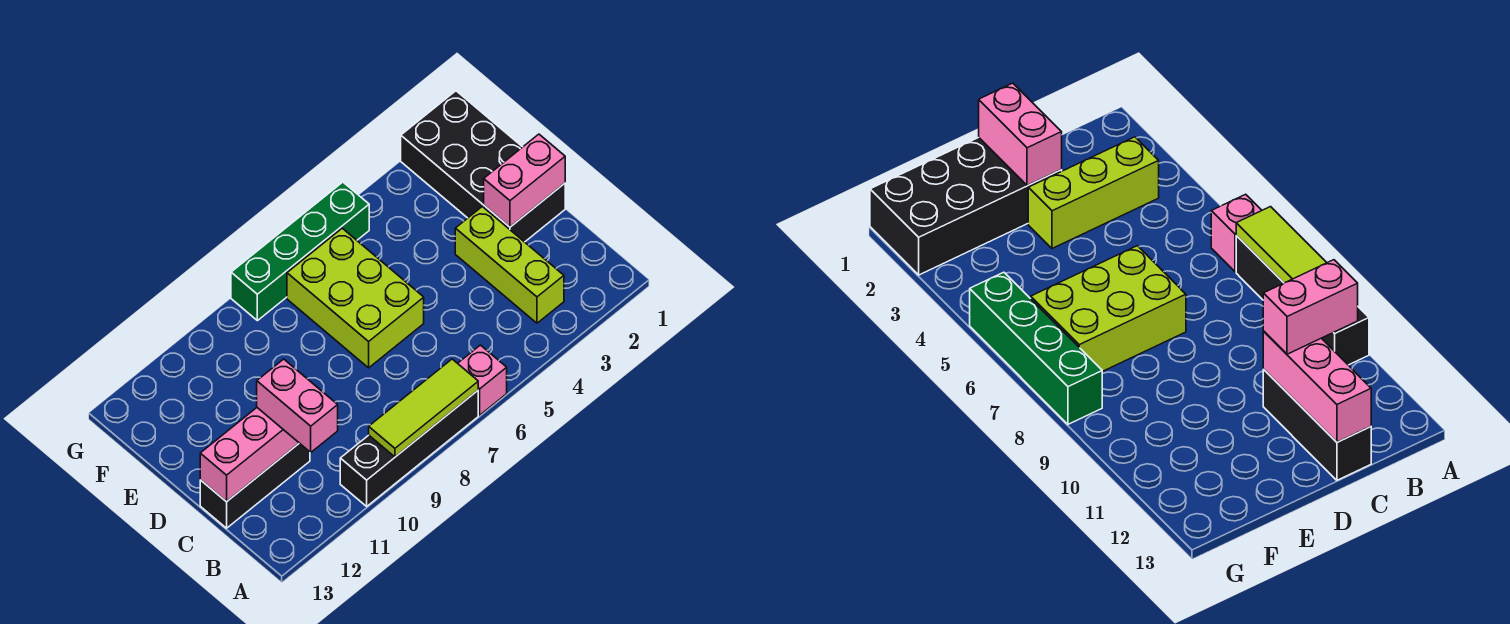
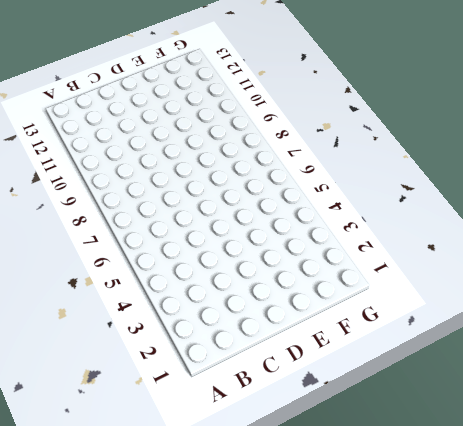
none -> pink 1x1 brick [458,345,507,415]
none -> black 1x4 brick [340,391,478,506]

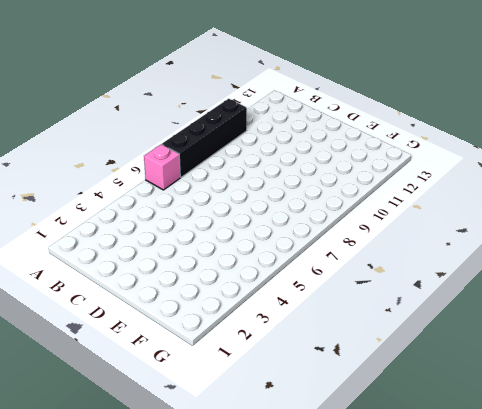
none -> lime 1x3 brick [455,207,564,323]
none -> black 1x3 brick [200,443,310,528]

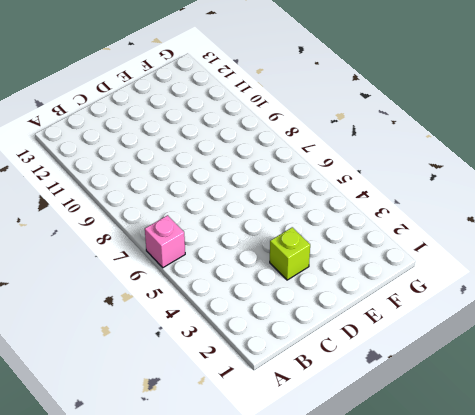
lime 1x1 brick [270,227,310,280] -> lime 1x3 brick [455,207,564,323]
none -> black 1x4 brick [340,391,478,506]
none -> black 1x3 brick [200,443,310,528]

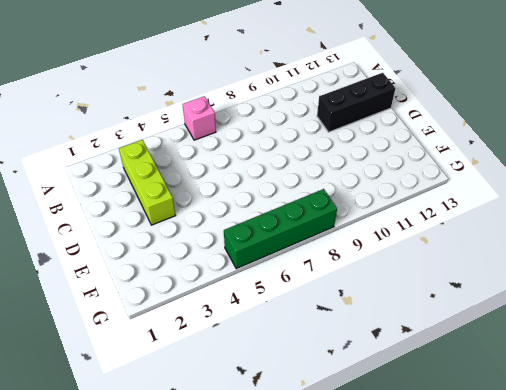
none -> black 1x4 brick [340,391,478,506]
none -> black 2x4 brick [401,91,565,242]

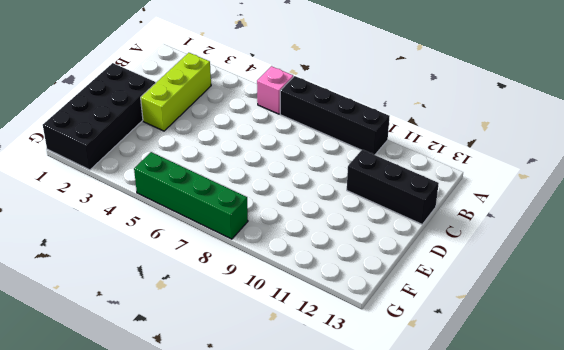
none -> lime 2x3 brick [287,228,424,368]
none -> lime 1x3 tile [369,359,478,457]

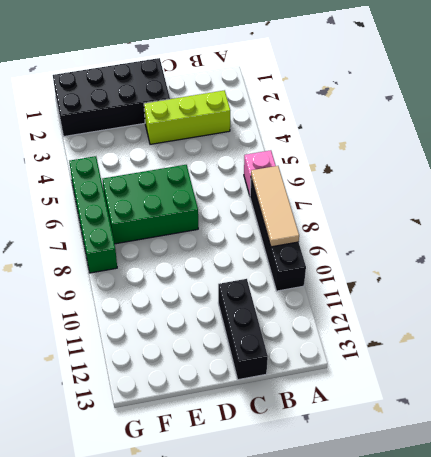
tan 1x3 tile [251,166,299,247] -> lime 1x3 tile [369,359,478,457]
green 2x3 brick [102,165,198,244] -> lime 2x3 brick [287,228,424,368]
none -> pink 1x3 brick [200,408,299,502]
none -> pink 1x2 brick [484,134,565,227]

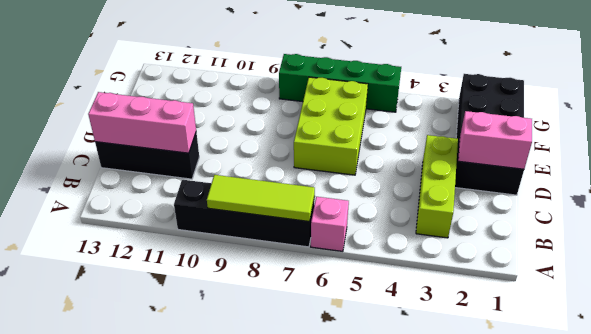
none -> pink 1x2 brick [257,359,338,452]

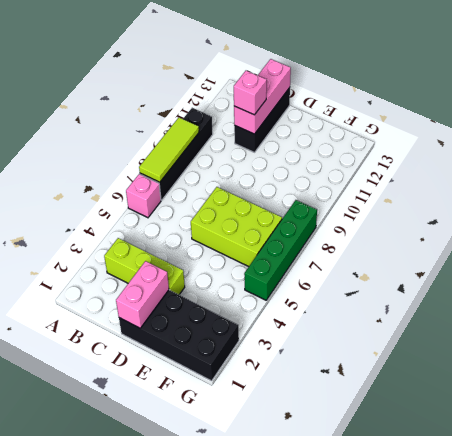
pink 1x1 brick [234,71,267,115] -> pink 1x2 brick [257,359,338,452]

